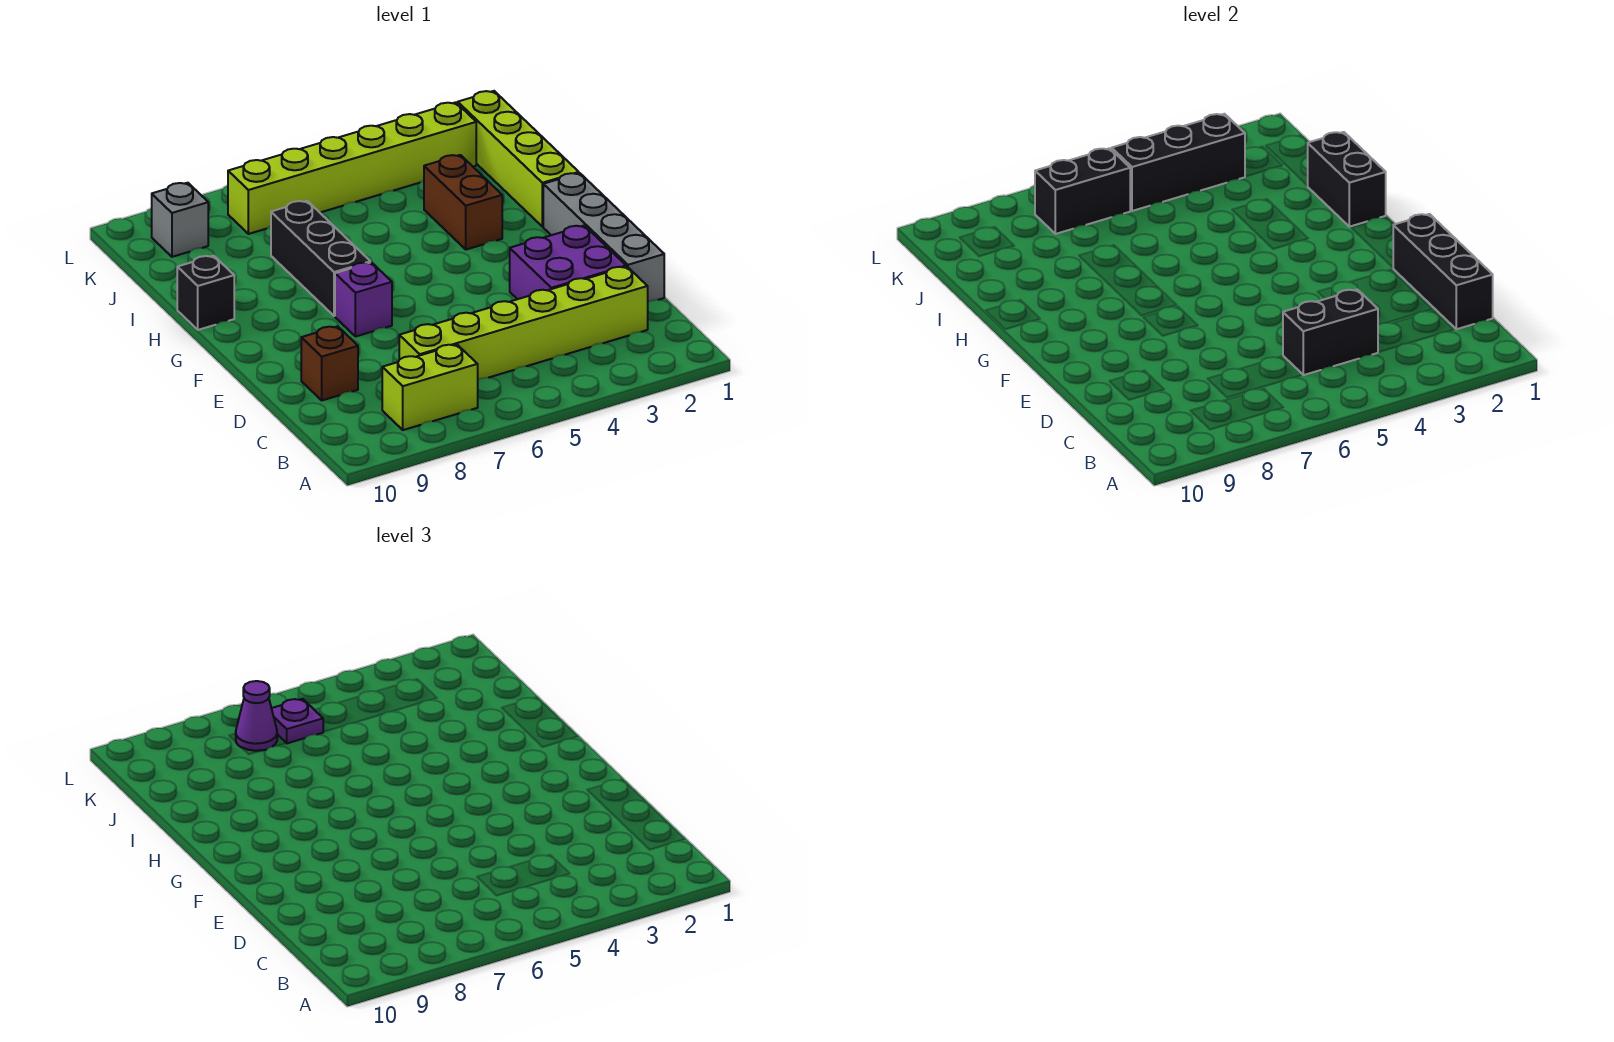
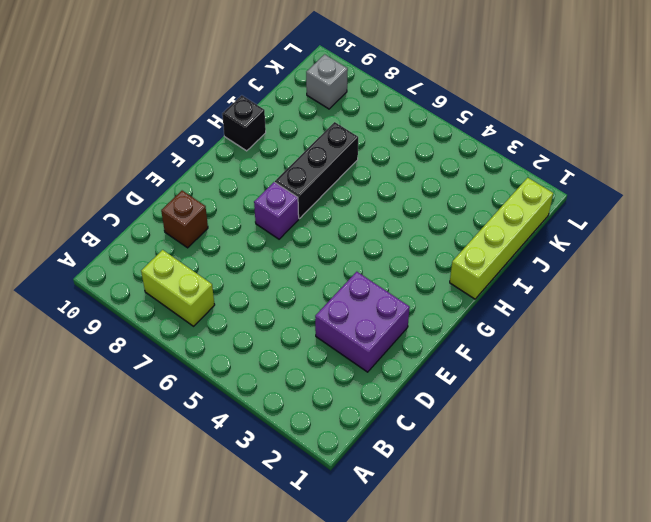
none -> lime 1x6 brick [399,267,648,380]
none -> grey 1x4 brick [543,173,664,302]
none -> brown 1x2 brick [424,155,502,250]

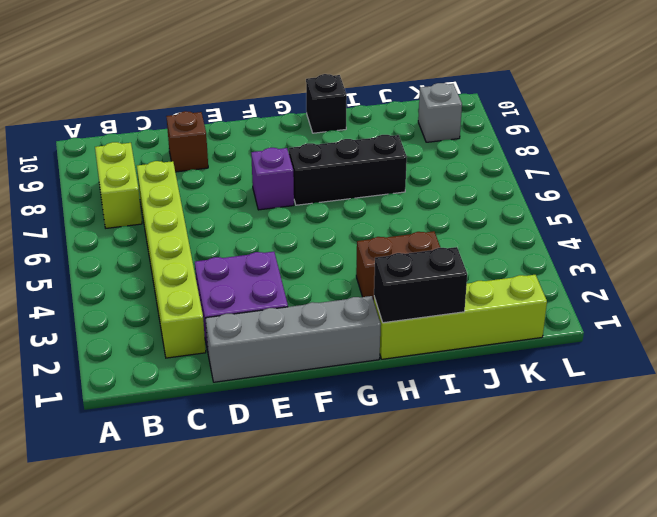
none -> lime 1x6 brick [228,102,476,234]
none -> black 1x3 brick [1393,214,1493,329]
none -> black 1x2 brick [1283,289,1378,375]

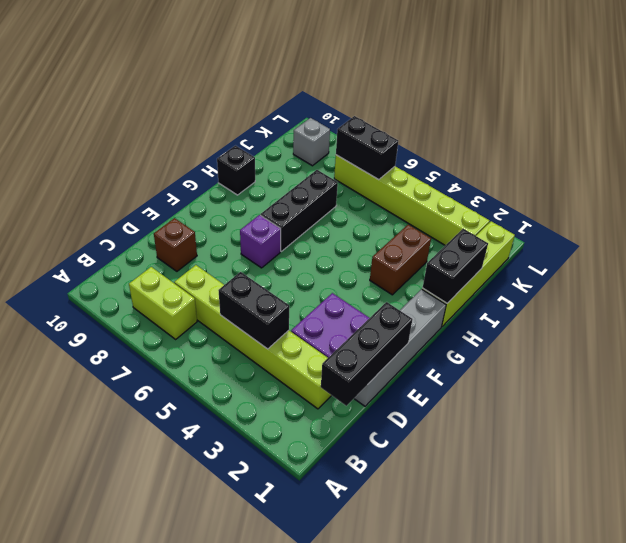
none -> black 1x3 brick [1112,114,1245,211]
none -> purple 1x1 plate [272,699,323,743]
none -> purple 1x1 cone [236,681,277,751]

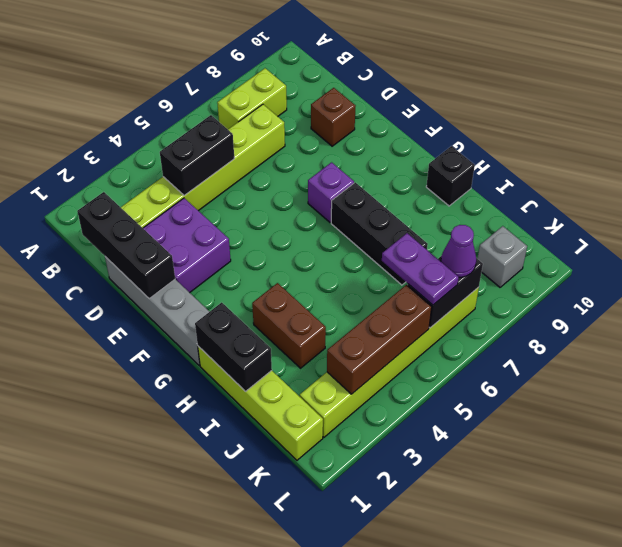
purple 1x2 plate [382,233,459,305] -> purple 1x1 plate [272,699,323,743]
brown 1x3 brick [327,285,432,394] -> black 1x3 brick [1112,114,1245,211]

